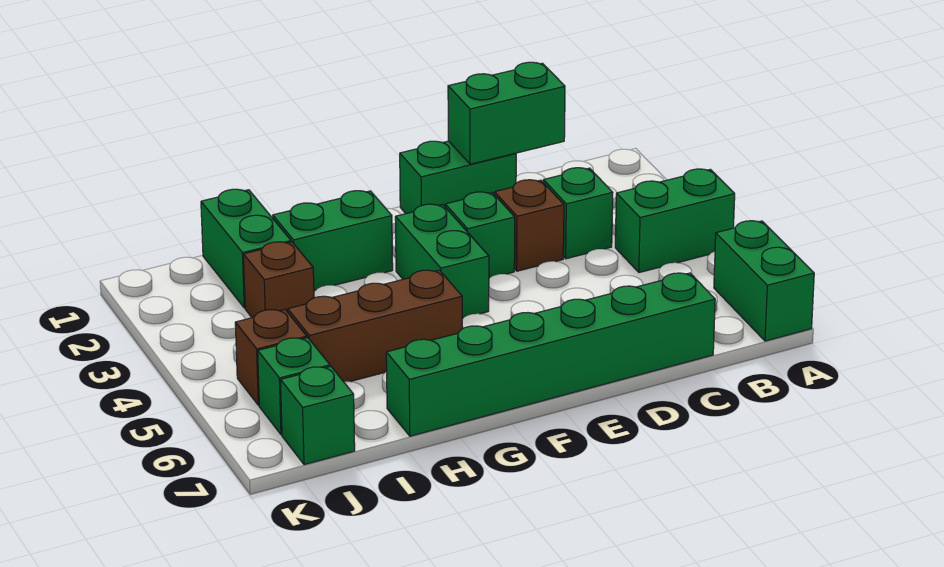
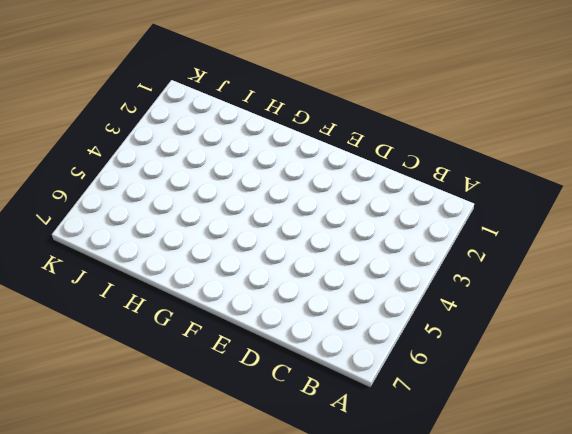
none -> green 1x2 brick [615,169,735,273]
none -> green 1x2 brick [714,221,814,341]
none -> green 1x1 brick [543,168,613,259]

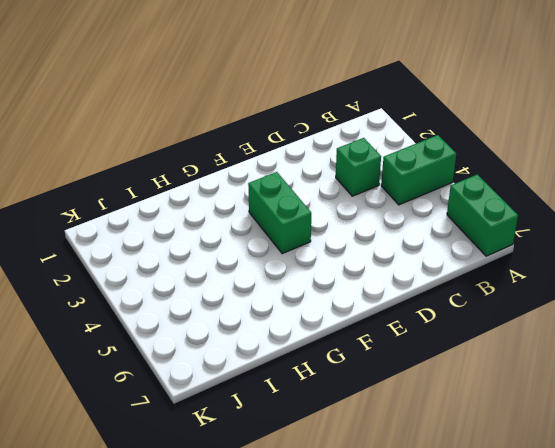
none -> green 1x6 brick [386,273,715,436]
none -> green 1x2 brick [400,141,516,214]
none -> brown 1x1 brick [495,180,564,271]

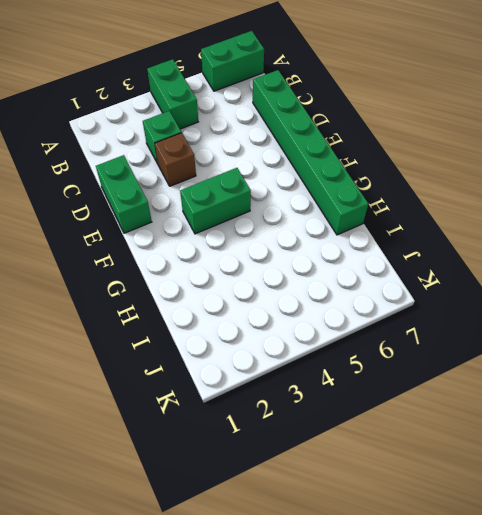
none -> green 1x1 brick [445,192,515,278]
none -> green 1x2 brick [273,191,393,290]
none -> brown 1x3 brick [288,270,462,382]

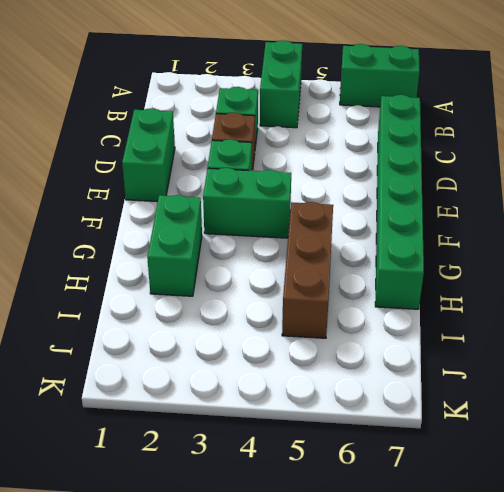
none -> green 1x2 brick [201,189,291,308]
none -> brown 1x1 brick [244,242,314,318]
none -> brown 1x1 brick [235,310,307,406]

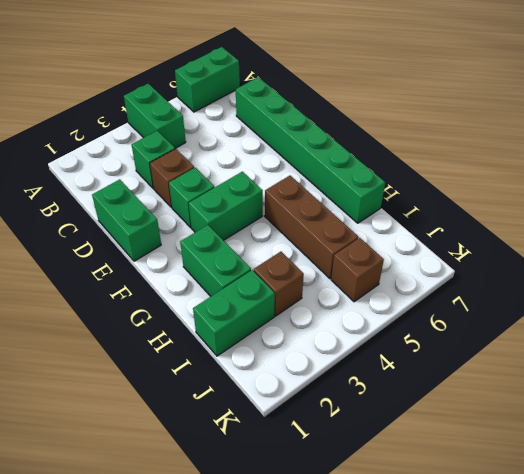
none -> green 1x1 brick [258,338,330,435]
none -> green 1x1 brick [281,366,355,465]
none -> green 1x2 brick [448,62,565,164]

